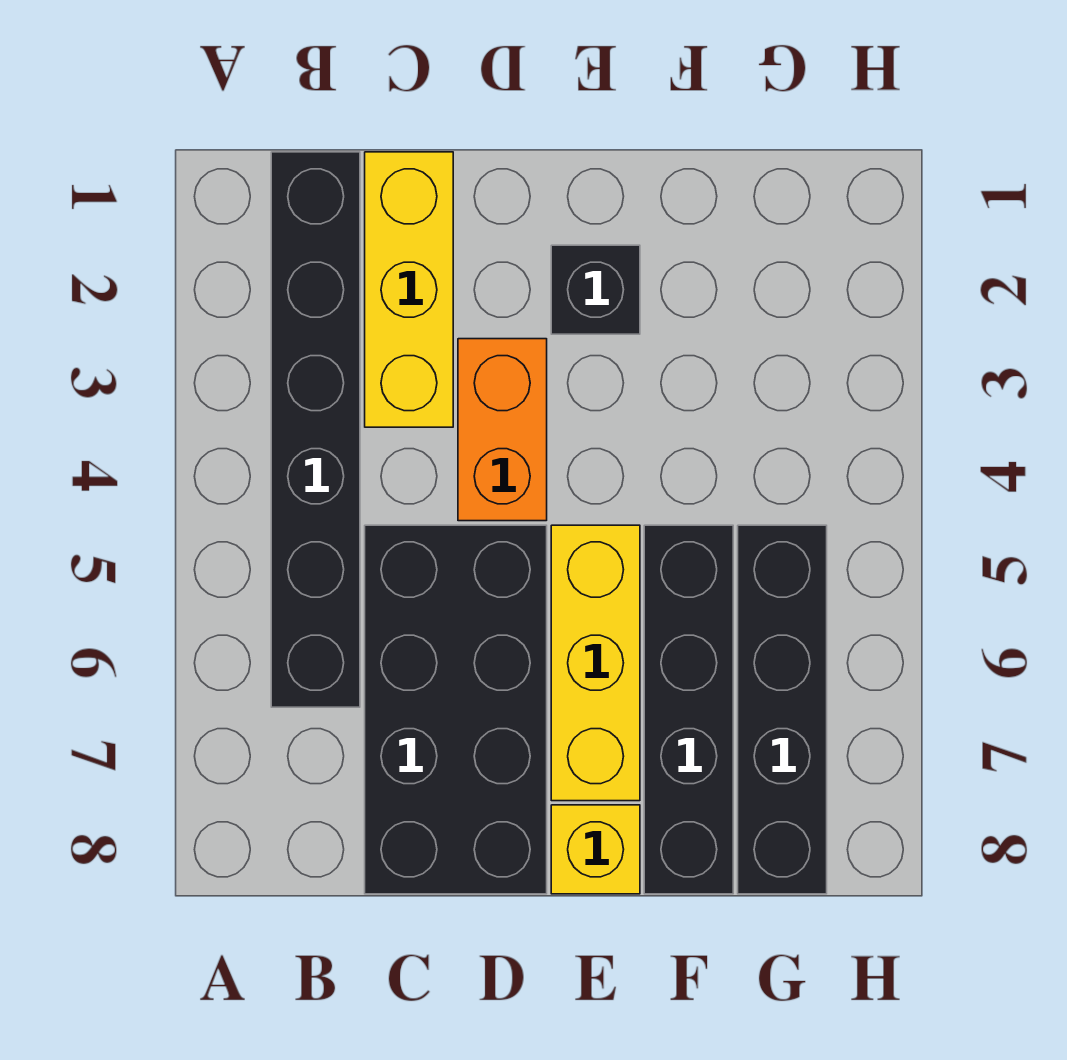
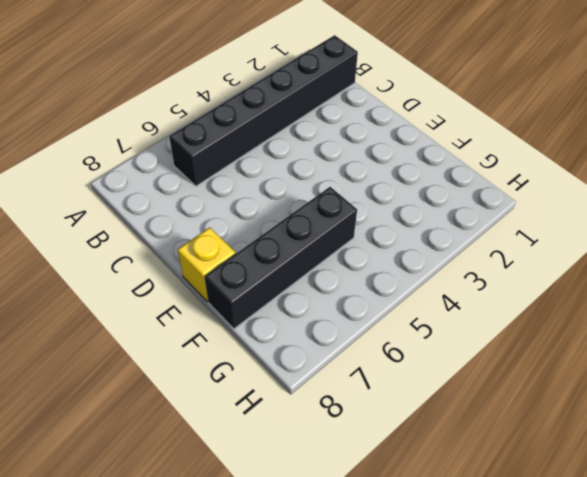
none -> yellow 1x3 brick [365,152,453,427]
none -> black 2x4 brick [365,525,547,894]

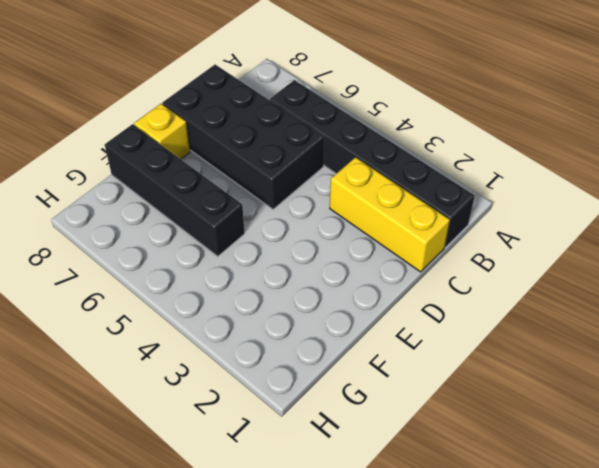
none -> orange 1x2 brick [458,339,547,521]
none -> black 1x1 brick [551,245,640,334]

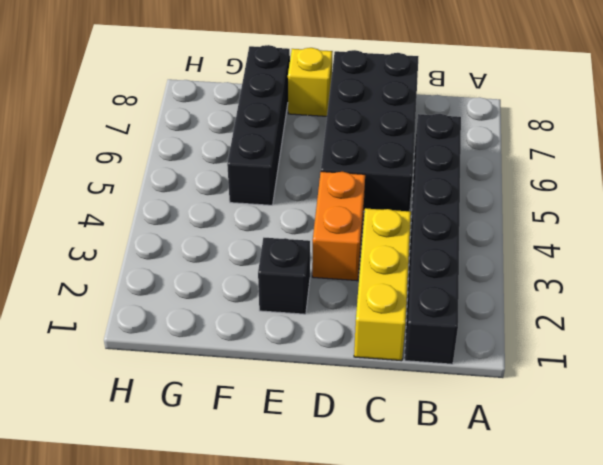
none -> yellow 1x3 brick [551,525,640,801]
none -> black 1x4 brick [738,525,827,894]

